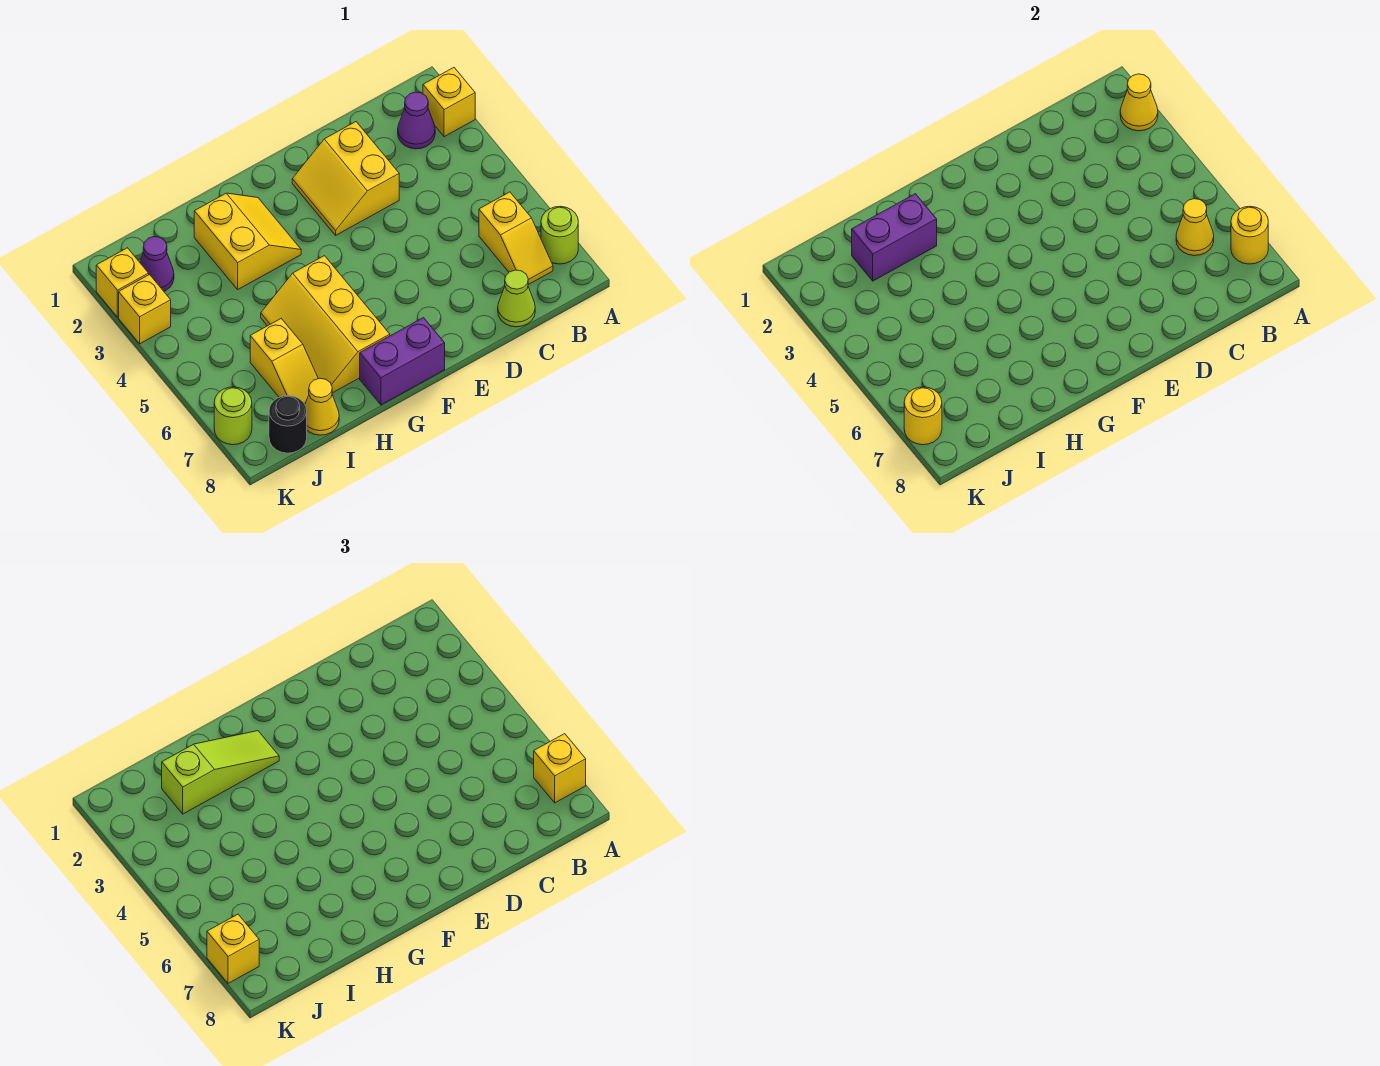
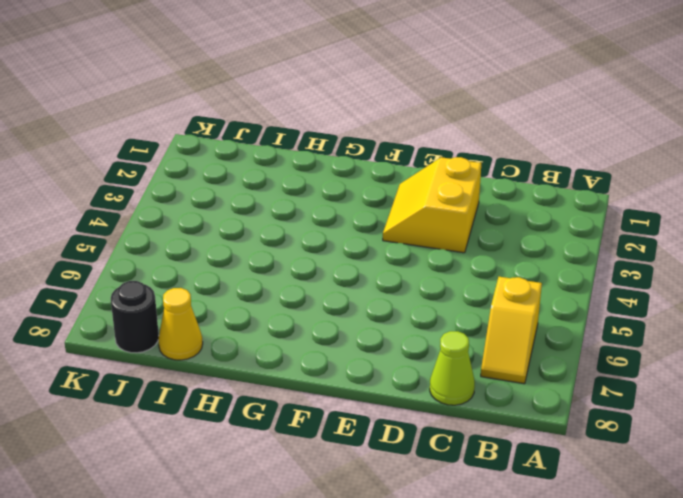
none -> yellow 1x1 brick [423,68,475,137]
none -> lime 1x1 round brick [541,206,578,264]
none -> purple 1x1 cone [398,92,435,149]

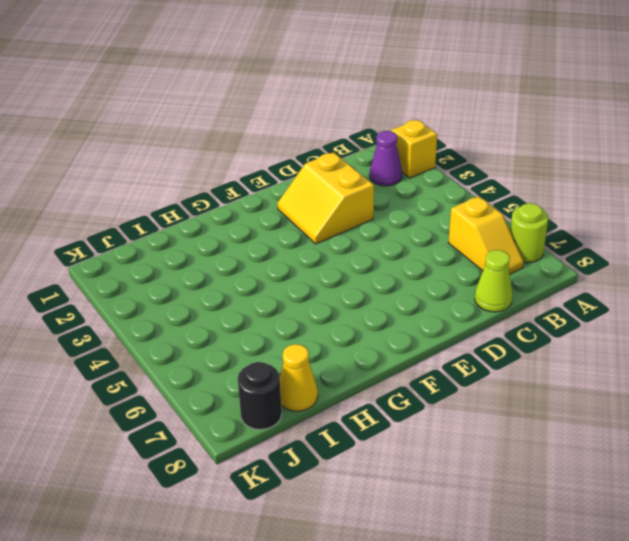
none -> purple 1x2 brick [360,318,445,405]
none -> yellow 2x2 slope [194,193,301,289]
none -> yellow 2x3 slope [261,256,390,393]

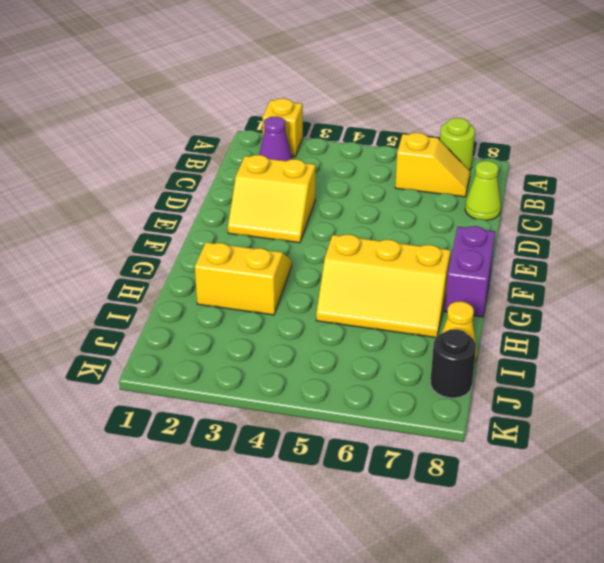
none -> yellow 1x2 slope [250,319,318,404]
none -> purple 1x1 cone [140,237,174,291]
none -> yellow 1x1 brick [96,248,149,317]

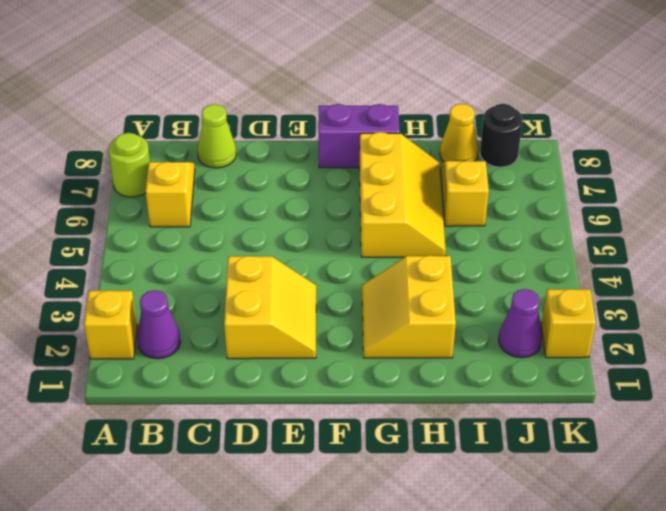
none -> yellow 1x1 brick [119,275,171,344]
none -> lime 1x1 round brick [214,387,252,445]
none -> yellow 1x1 cone [1120,74,1158,131]

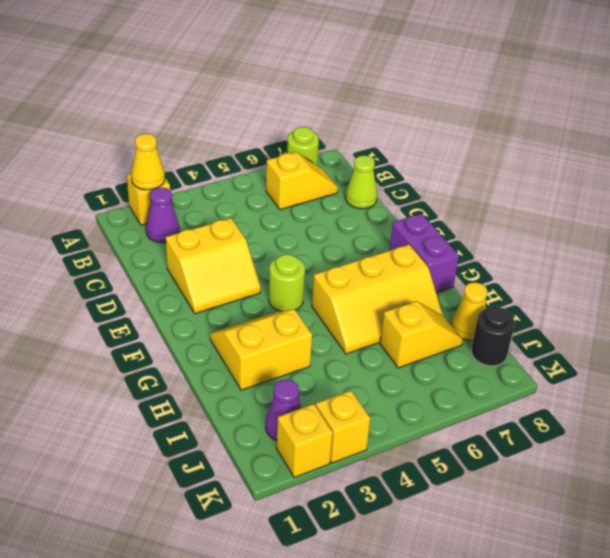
lime 1x1 round brick [269,254,305,311] -> lime 1x1 round brick moved to [214,387,252,445]
none -> yellow 1x1 round brick [1231,206,1268,264]
none -> yellow 1x1 cone [1176,199,1214,256]
none -> purple 1x2 brick [852,194,937,281]

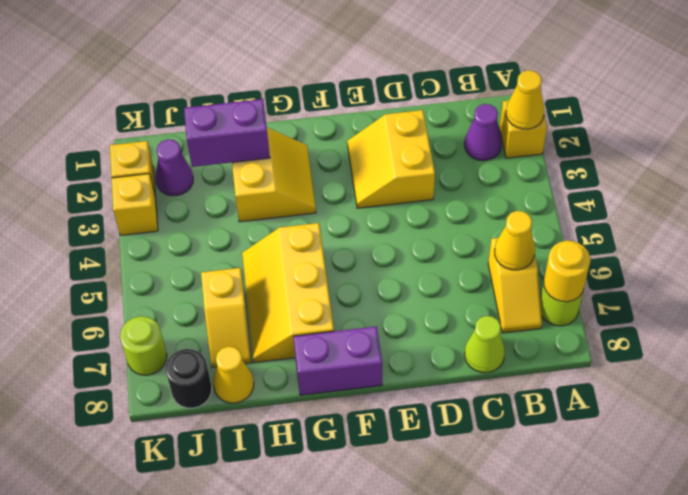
none -> yellow 1x1 round brick [904,387,942,445]
none -> yellow 1x1 brick [534,734,586,803]
none -> lime 1x3 slope [162,731,279,814]

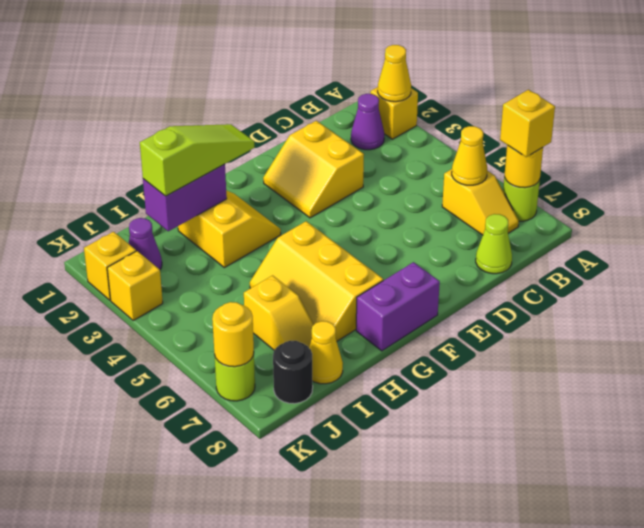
none -> yellow 1x1 brick [207,914,259,983]

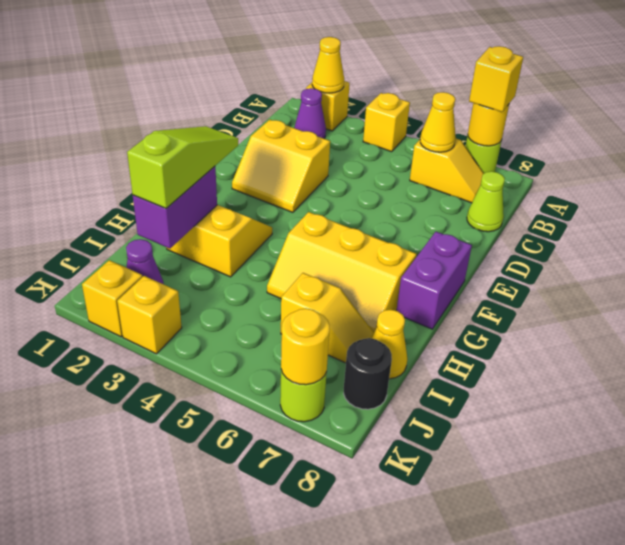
yellow 1x1 brick [363,93,410,152] -> yellow 1x1 brick moved to [207,914,259,983]

